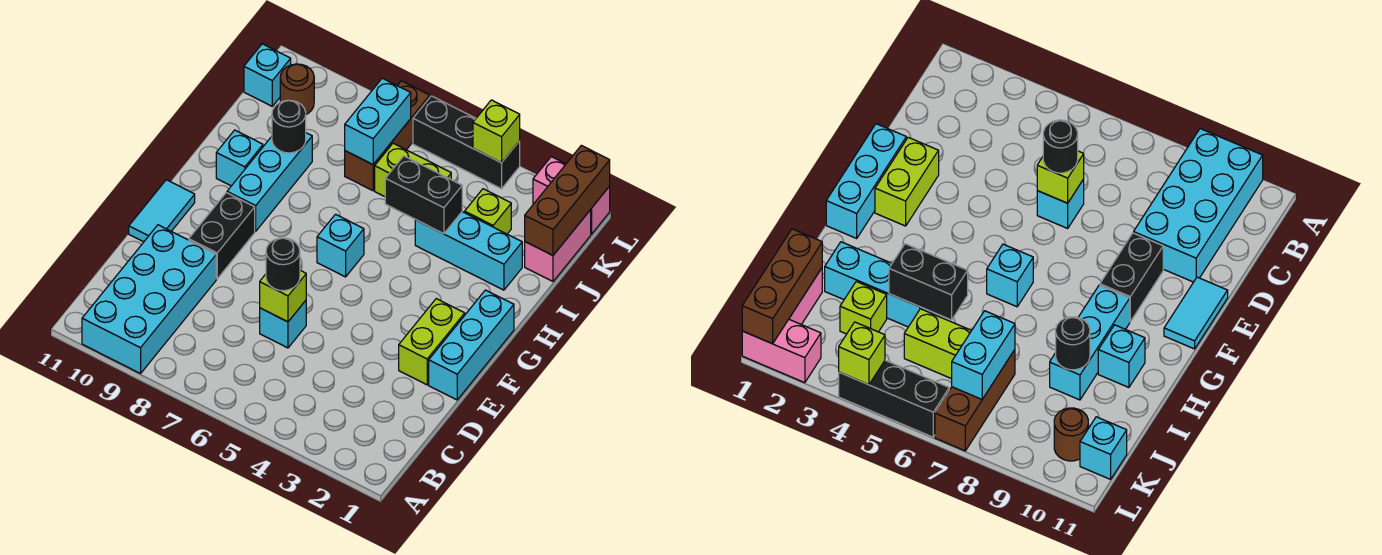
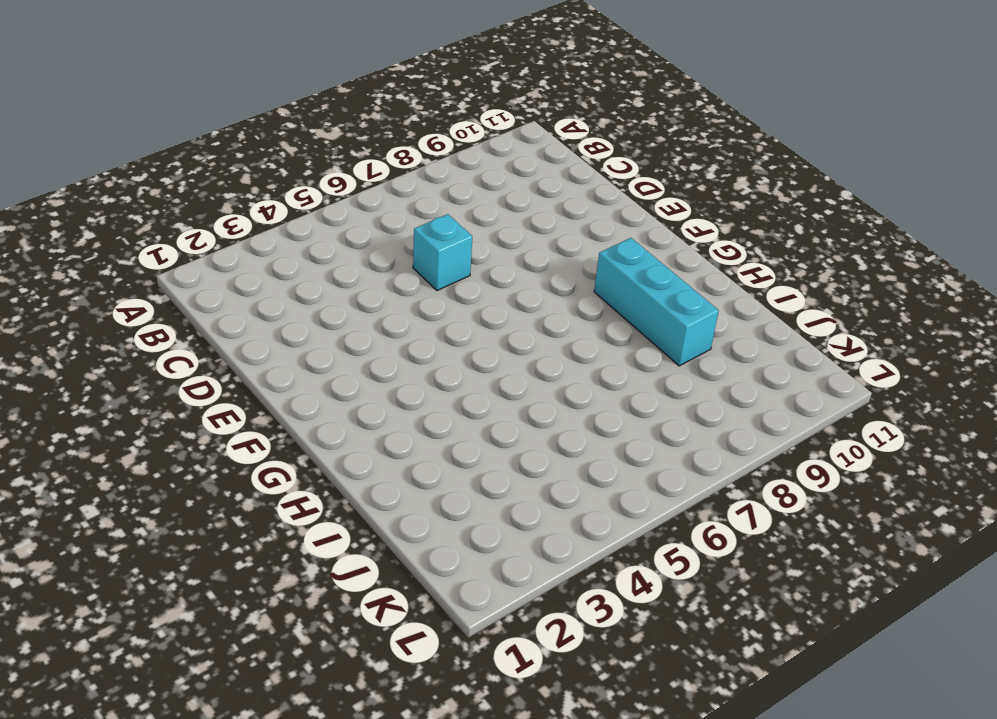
none -> cyan 2x4 brick [82,225,216,374]
none -> cyan 1x3 brick [429,290,514,400]
none -> lime 1x2 brick [399,299,465,385]

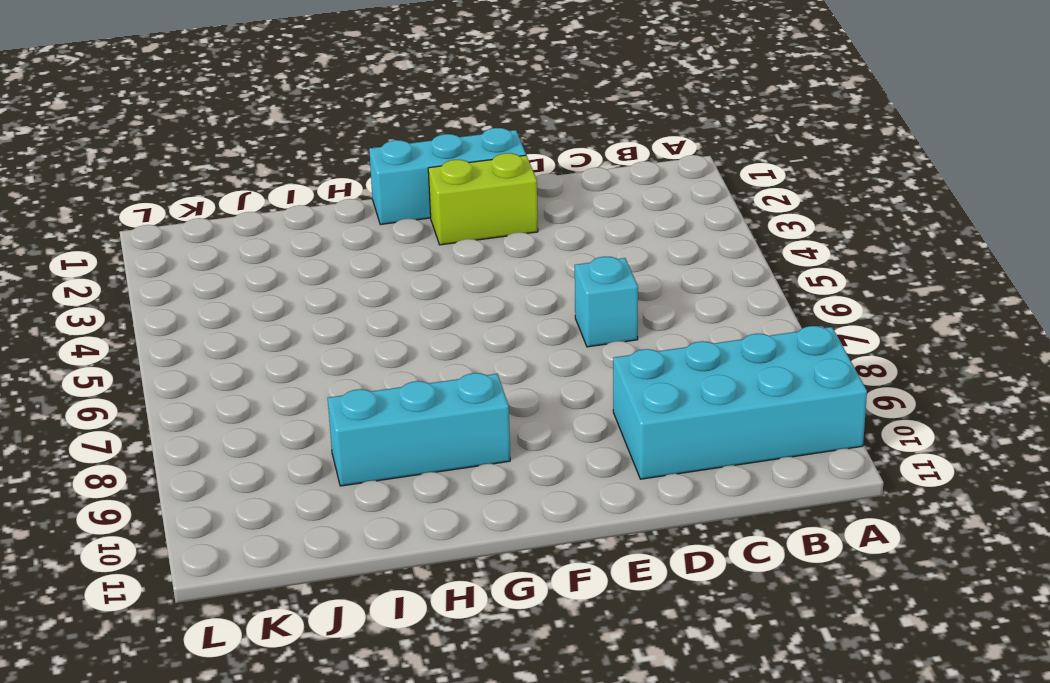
none -> black 1x2 brick [189,193,255,279]
none -> cyan 1x2 tile [129,180,195,242]
none -> cyan 1x1 brick [317,214,364,277]

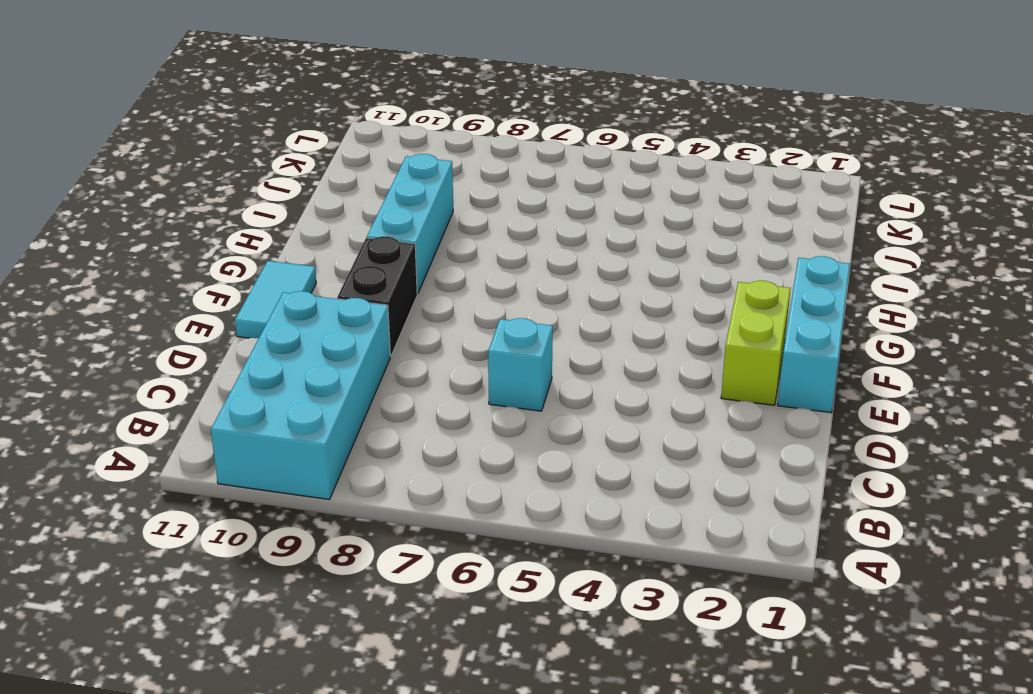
none -> cyan 1x1 brick [317,214,364,277]
none -> cyan 1x1 brick [216,130,263,186]
none -> cyan 1x3 brick [415,212,522,290]

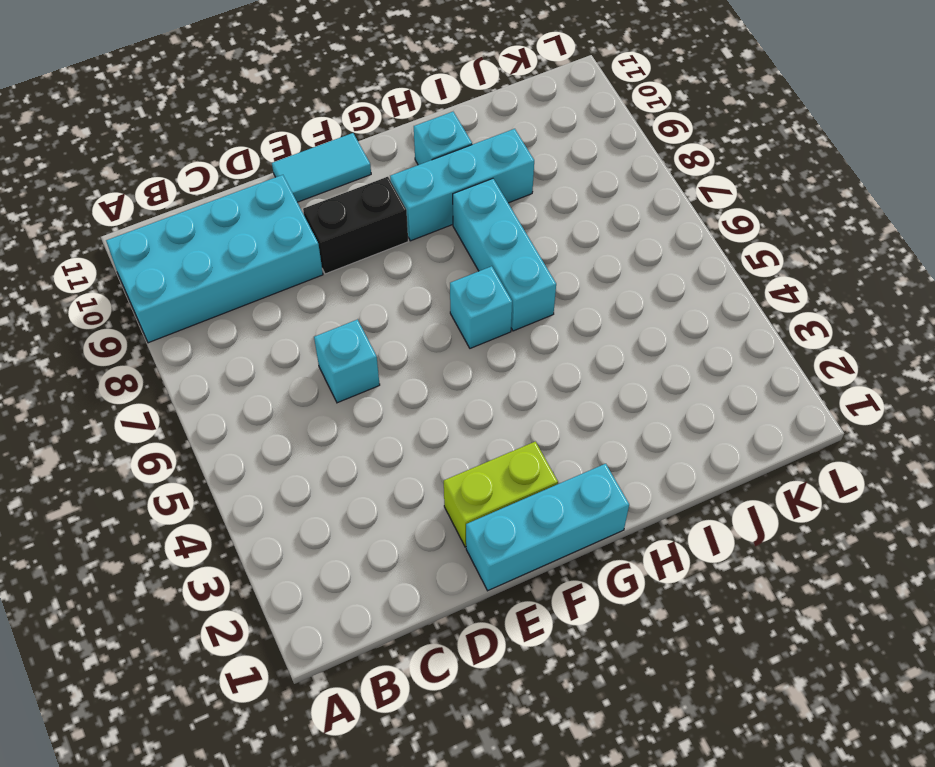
cyan 1x3 brick [453,179,556,331] -> cyan 1x3 brick moved to [415,212,522,290]
none -> pink 1x2 brick [525,210,591,281]
none -> lime 1x1 brick [465,189,511,234]
none -> lime 1x2 brick [375,143,451,197]

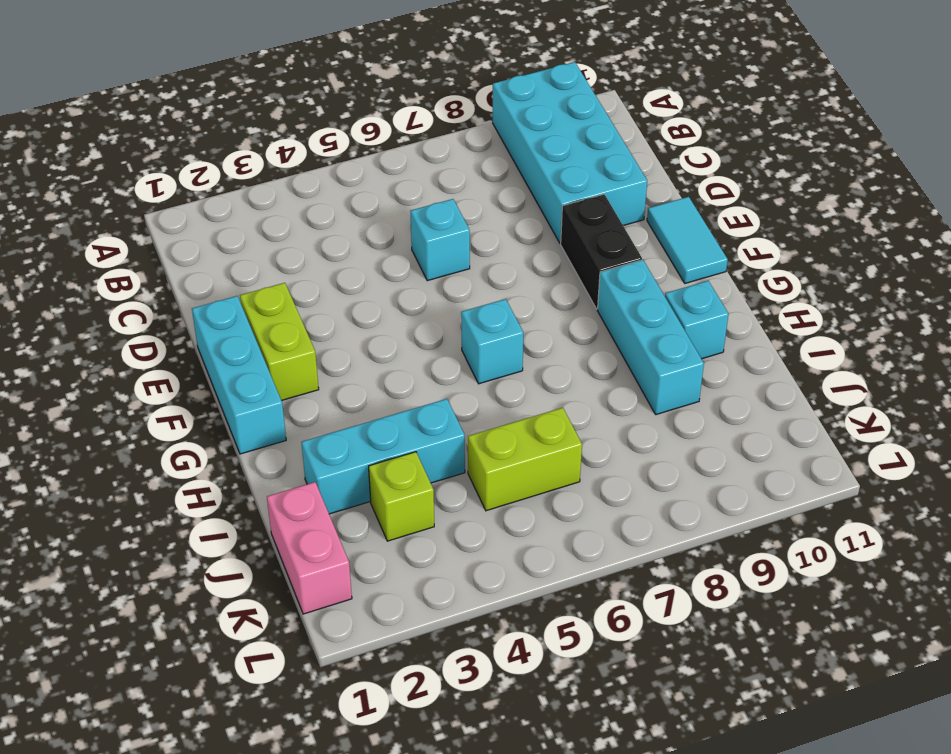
none -> brown 1x3 brick [345,81,430,191]
none -> brown 1x1 round brick [280,64,314,114]
none -> cyan 1x1 brick [244,44,291,106]

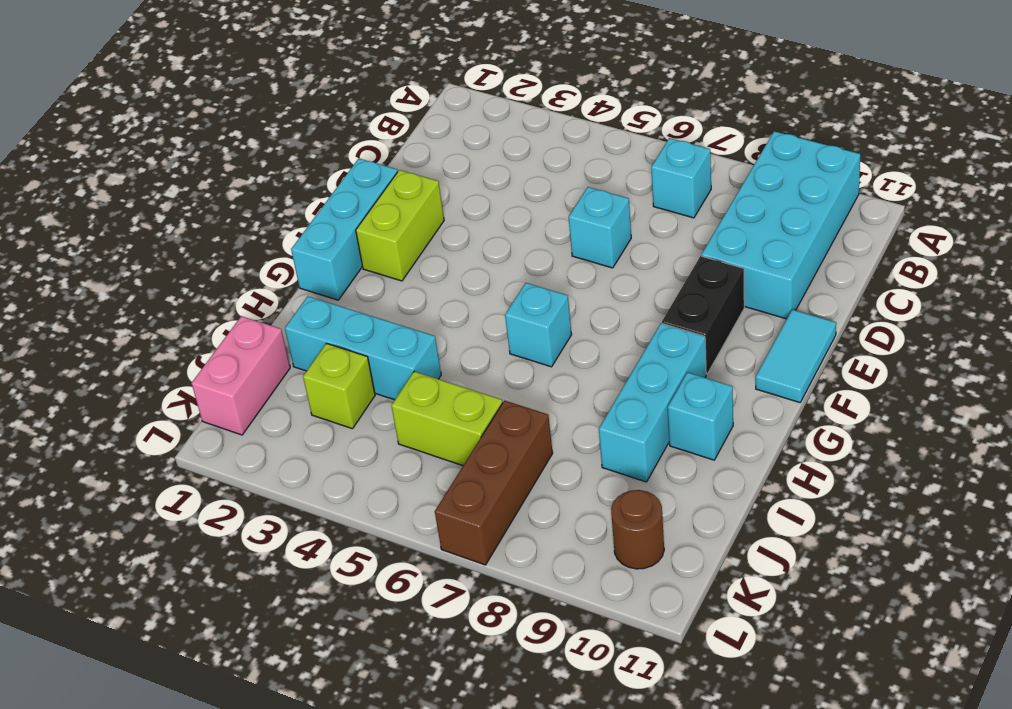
cyan 1x1 brick [651,138,711,218] -> cyan 1x1 brick moved to [244,44,291,106]
none -> pink 1x2 brick [533,157,610,234]
none -> black 1x3 brick [413,96,520,189]
none -> lime 1x1 brick [260,270,306,322]

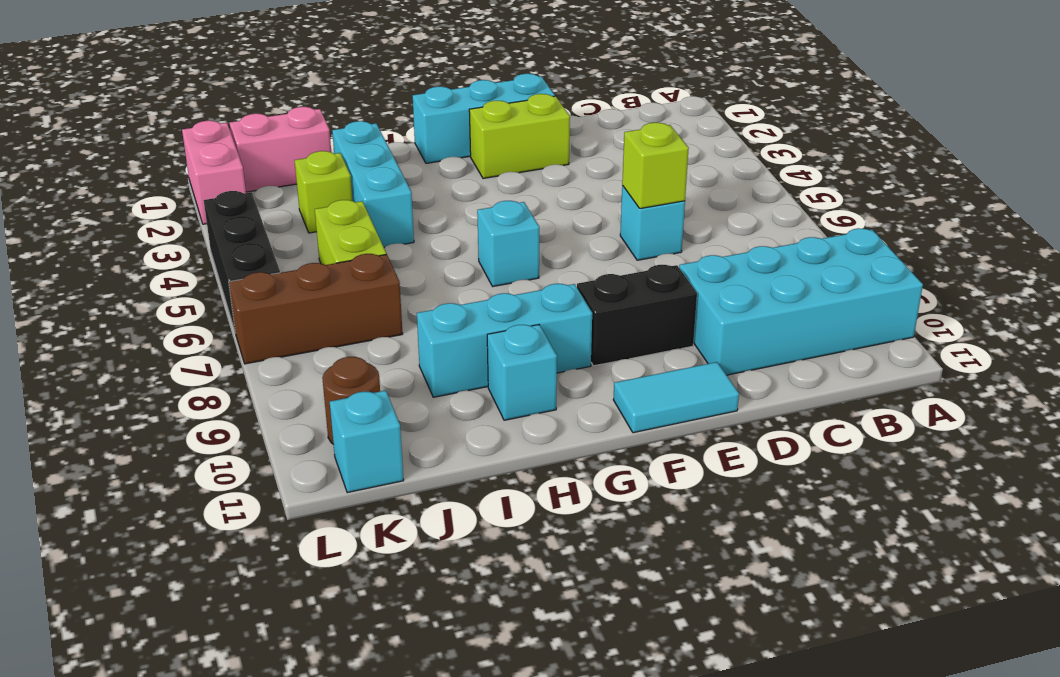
none -> black 1x2 brick [385,156,462,234]
none -> black 1x1 round brick [272,100,306,153]
none -> brown 1x3 brick [525,145,610,255]

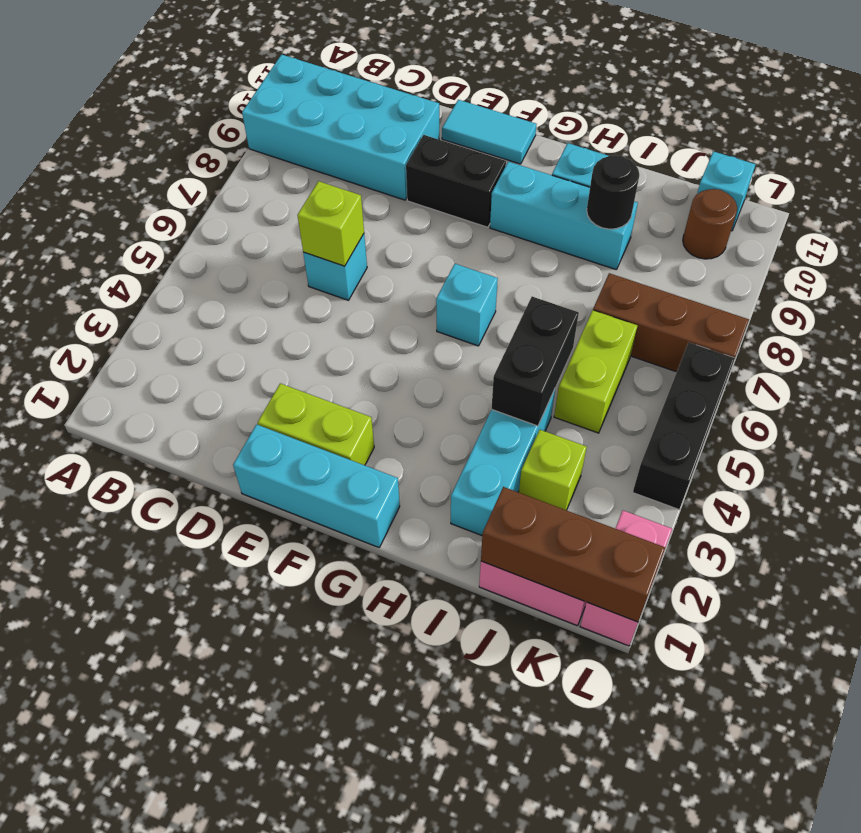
none -> cyan 1x2 brick [345,78,411,165]
none -> lime 1x1 brick [473,100,520,163]
none -> black 1x1 round brick [266,238,300,291]

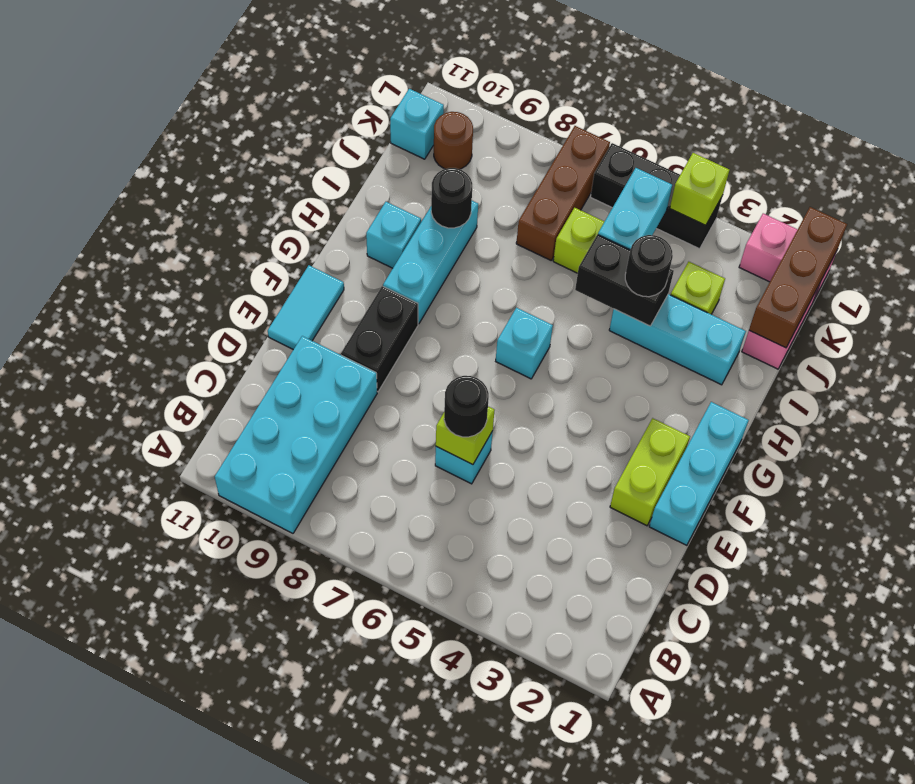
black 1x1 round brick [625,235,673,297] -> none
cyan 1x2 brick [598,168,672,250] -> cyan 1x2 brick moved to [345,78,411,165]

